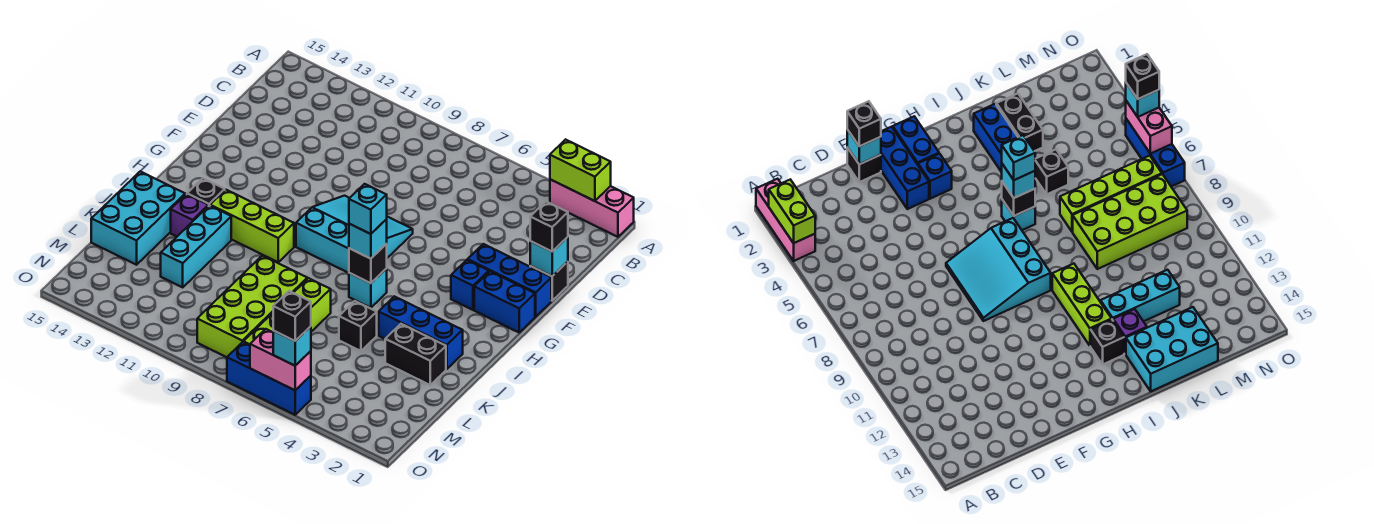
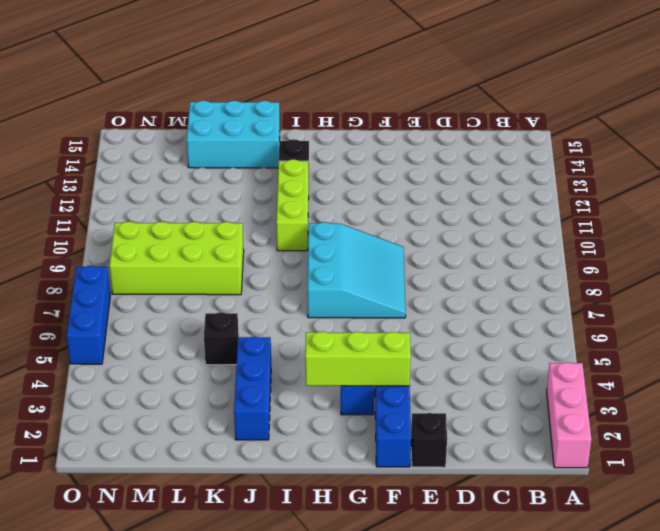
lime 1x3 brick [305,332,411,386] -> none
none -> blue 1x2 brick [474,271,535,332]
none -> cyan 1x1 brick [349,268,387,308]
none -> cyan 1x3 brick [161,206,231,287]

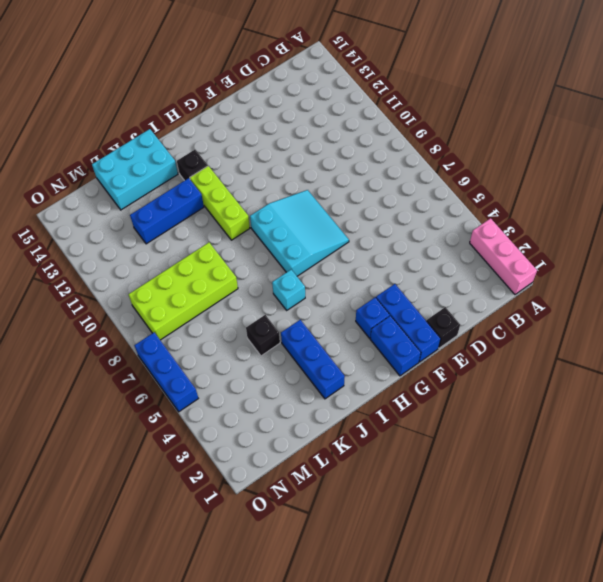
blue 1x3 brick [130,178,204,244] -> cyan 1x3 brick [161,206,231,287]
none -> purple 1x1 brick [171,194,208,236]
none -> black 1x2 brick [385,324,446,385]
none -> lime 1x4 brick [243,278,331,345]

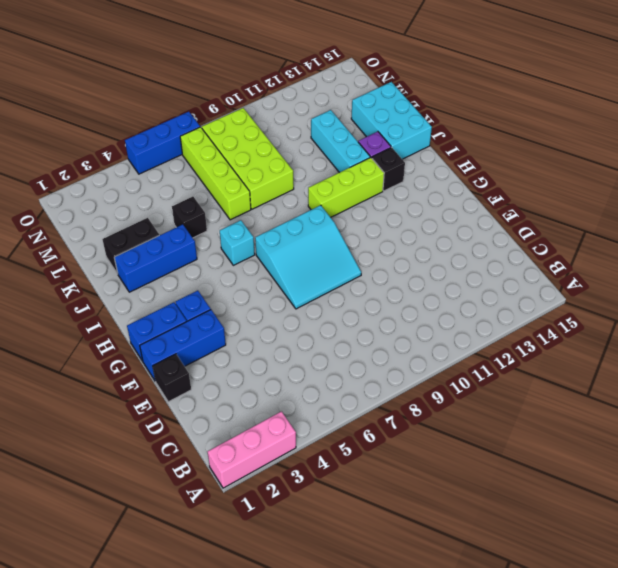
none -> lime 1x2 brick [550,140,611,201]
none -> cyan 1x1 brick [530,237,568,276]
none -> black 1x1 brick [349,244,387,283]

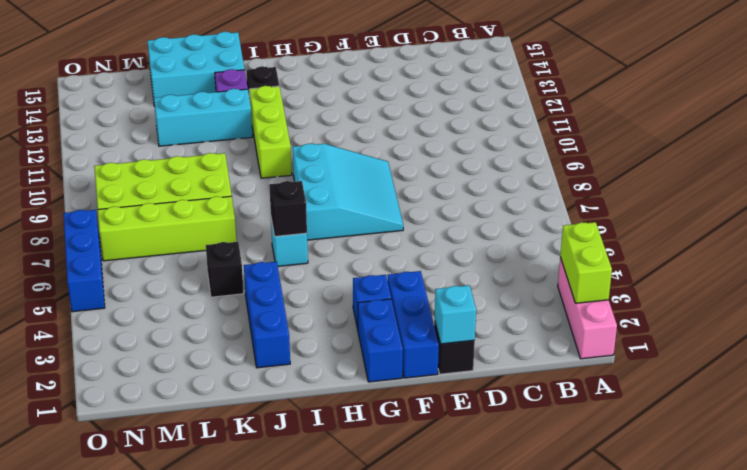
none -> black 1x2 brick [385,324,446,385]
none -> pink 1x2 brick [250,329,311,390]
none -> black 1x1 brick [530,202,568,252]

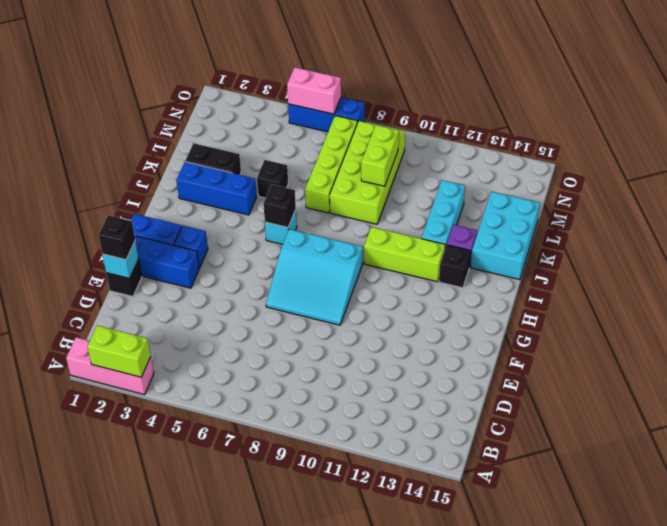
lime 1x2 brick [361,125,399,186] -> none
none -> cyan 1x1 brick [349,219,387,259]
none -> cyan 1x1 brick [273,326,311,366]
none -> cyan 1x1 brick [349,184,387,234]

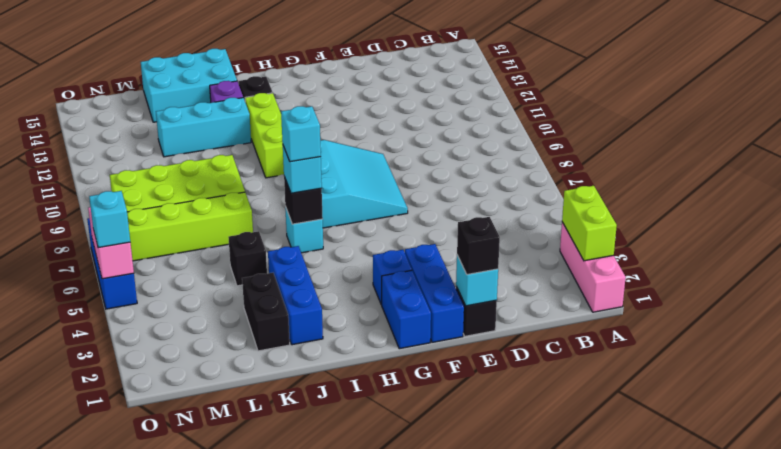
none -> black 1x1 brick [273,291,311,341]

